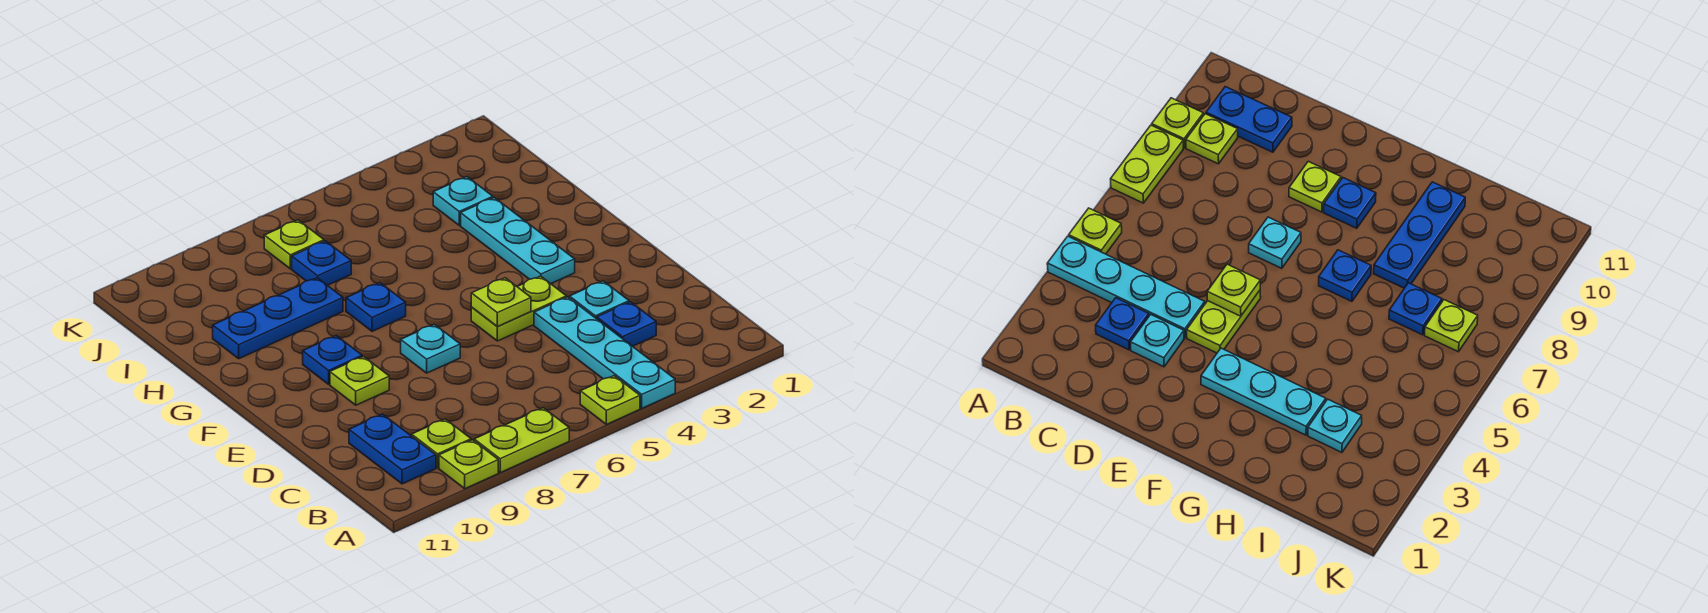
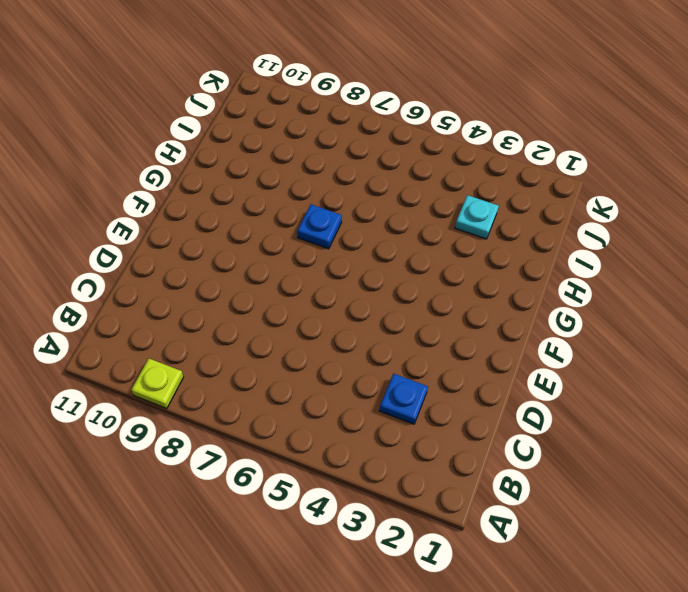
none -> cyan 1x4 plate [534,297,675,408]
none -> lime 1x1 plate [580,376,640,424]
none -> lime 1x2 plate [474,408,569,473]

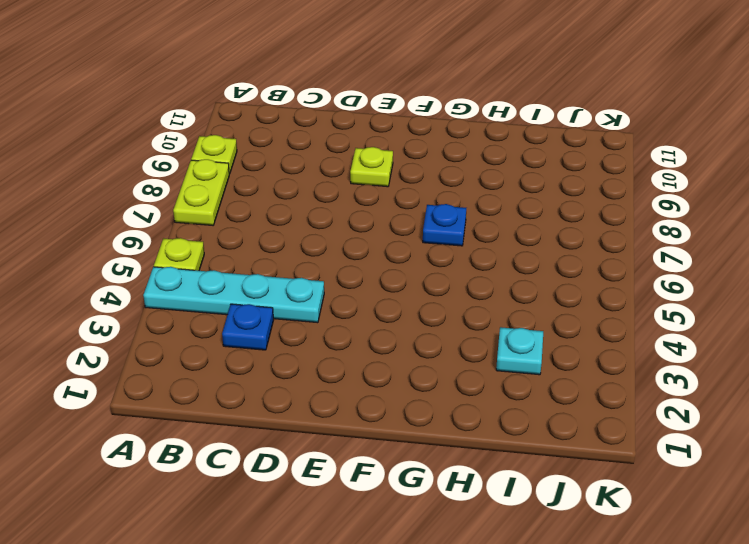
none -> lime 1x1 plate [412,419,471,468]
none -> blue 1x2 plate [349,414,436,484]
none -> cyan 1x1 plate [570,281,629,319]

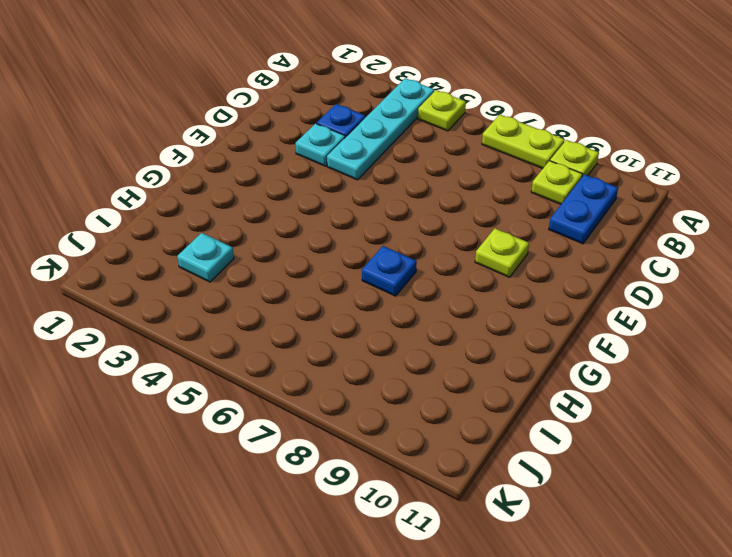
none -> lime 1x2 plate [471,276,567,341]
none -> cyan 1x1 plate [401,324,460,373]
none -> cyan 1x3 plate [461,198,575,284]

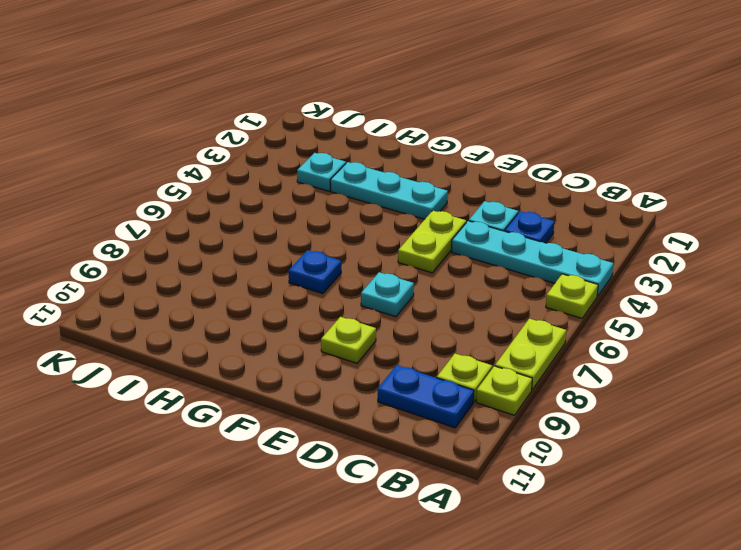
none -> blue 1x1 plate [303,336,362,384]
none -> blue 1x3 plate [213,278,343,359]
none -> blue 1x1 plate [292,241,351,285]

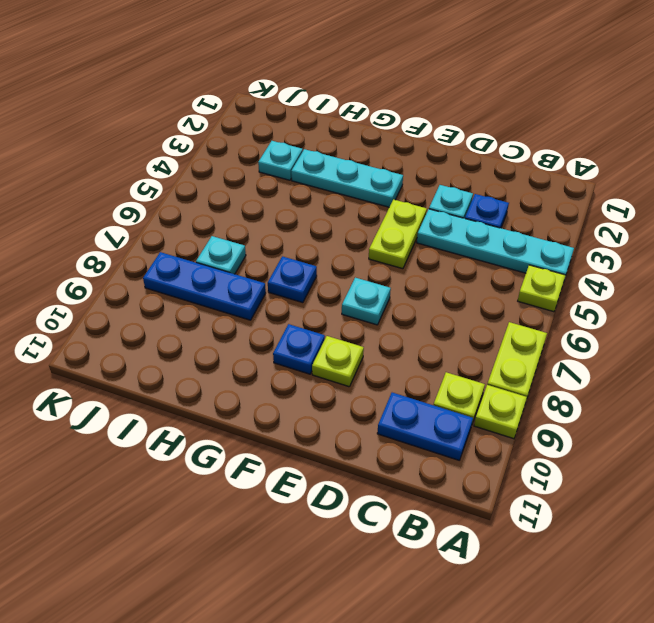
blue 1x3 plate [143,252,266,320] -> blue 1x3 plate turned to [213,278,343,359]
cyan 1x1 plate [196,236,246,274] -> blue 1x1 plate [292,241,351,285]
none -> lime 1x1 plate [264,220,324,269]
none -> lime 1x1 plate [471,278,531,327]

